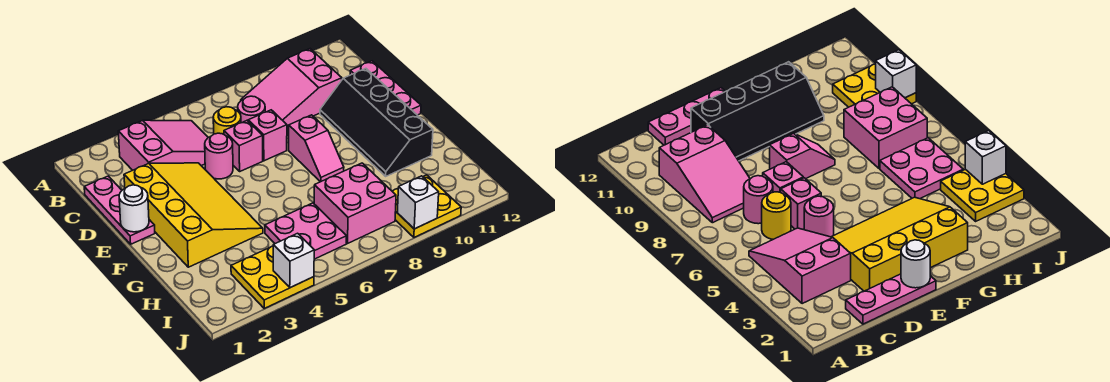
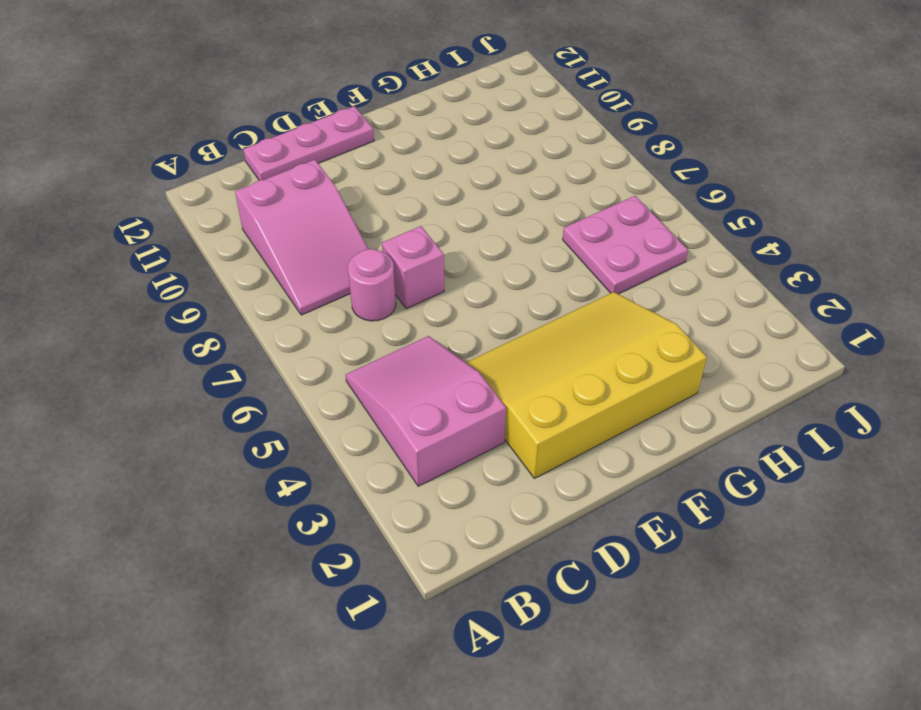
none -> pink 1x3 plate [84,176,155,244]
none -> yellow 1x1 round brick [213,107,241,134]
none -> pink 1x1 round brick [205,133,233,179]

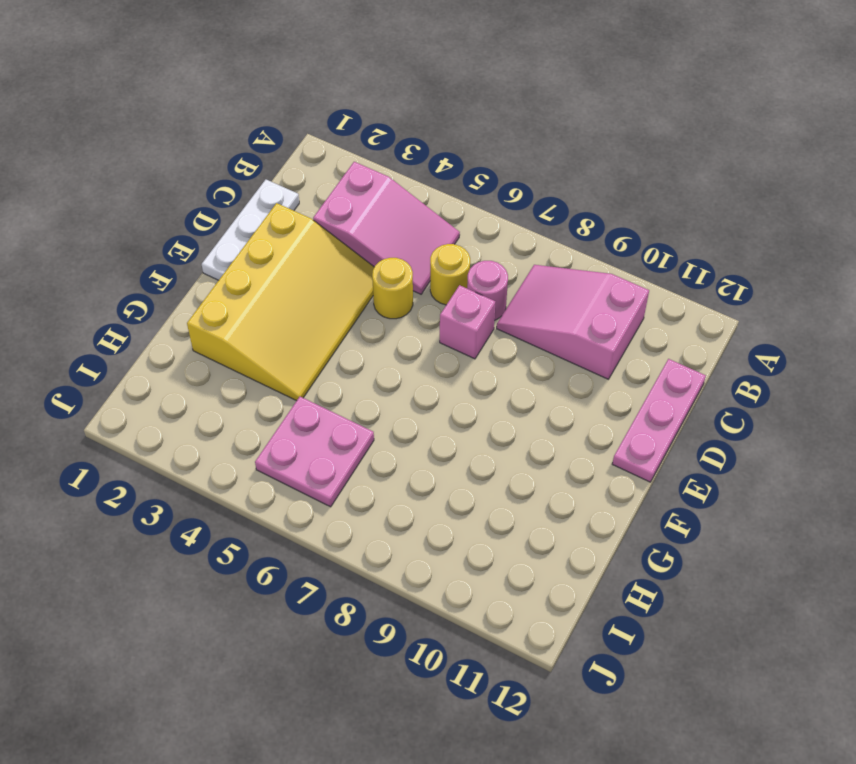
white 1x3 plate [202,180,299,280] -> pink 1x3 plate [84,176,155,244]
yellow 1x1 round brick [372,258,413,319] -> pink 1x1 round brick [205,133,233,179]
none -> pink 1x1 brick [224,121,263,171]
none -> black 2x4 slope [320,69,433,176]
none -> pink 1x2 slope [289,115,344,182]

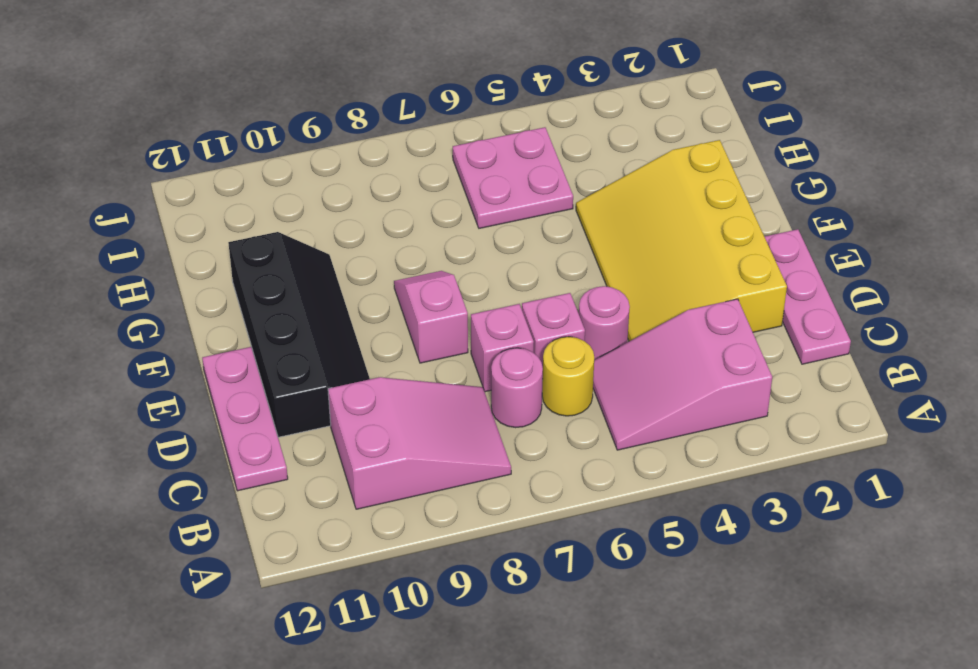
none -> pink 2x2 brick [314,163,396,243]
none -> yellow 2x2 plate [231,246,314,308]
none -> yellow 2x2 plate [392,175,461,237]

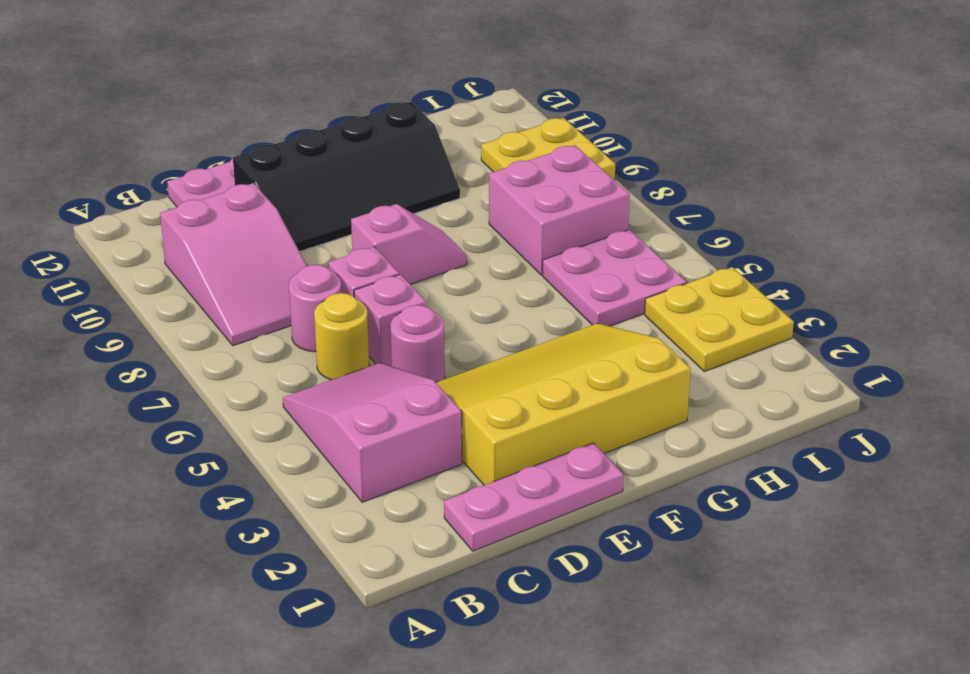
none -> white 1x1 round brick [119,185,149,232]
none -> white 1x1 brick [273,233,314,288]
none -> white 1x1 brick [397,176,439,229]

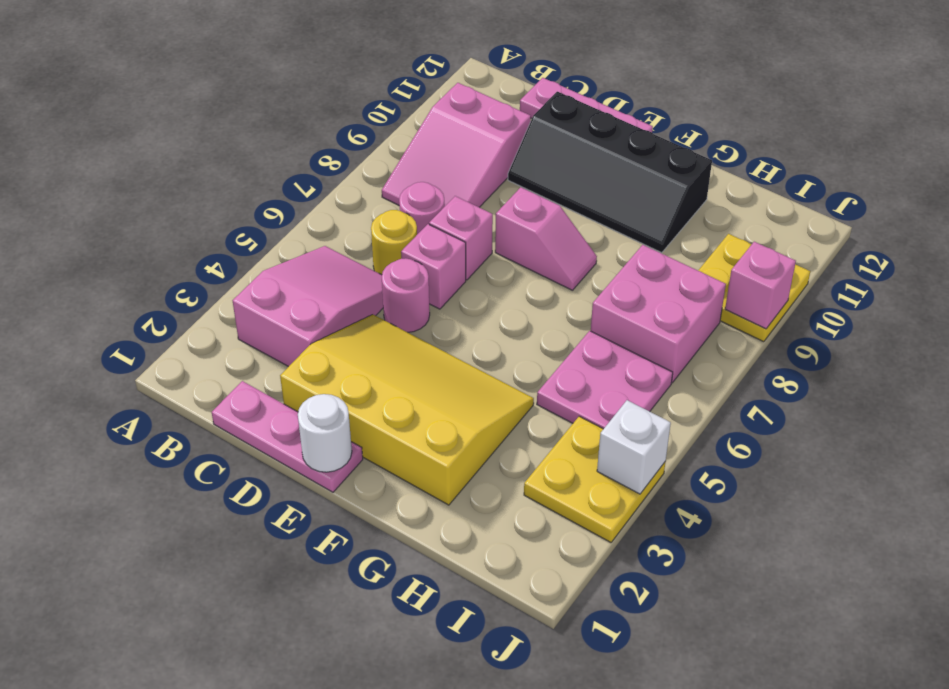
pink 1x1 brick [725,242,796,329] -> white 1x1 brick [397,176,439,229]

